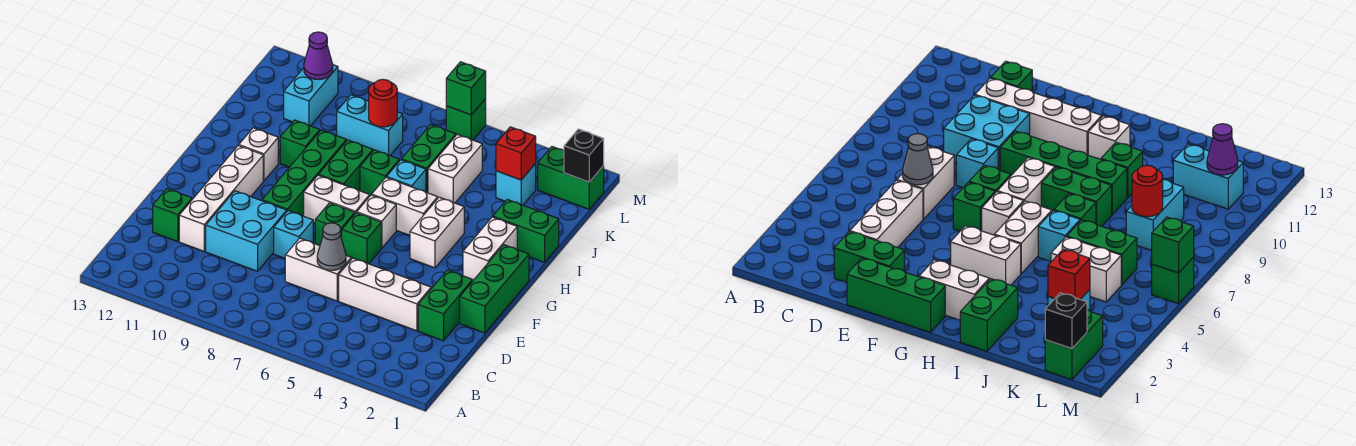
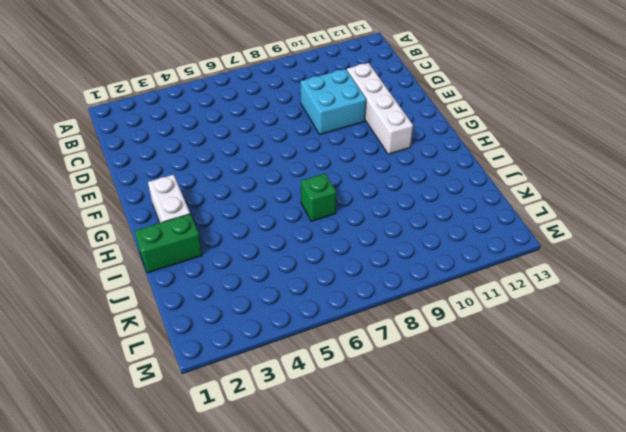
none -> green 1x2 brick [418,270,473,341]
none -> white 1x3 brick [339,258,431,331]
none -> white 1x2 brick [285,238,351,301]
none -> green 1x1 brick [153,189,192,242]

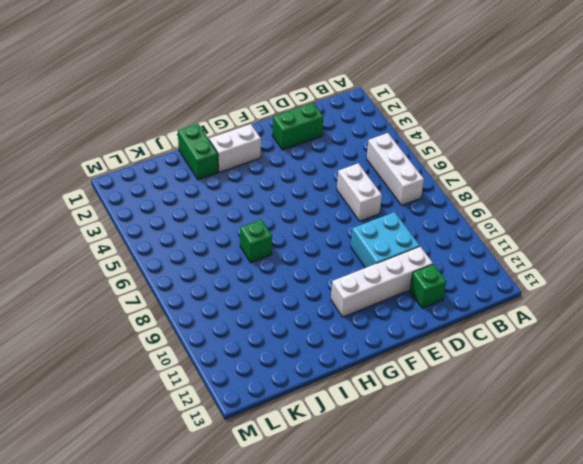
white 1x3 brick [367,133,424,205] -> white 1x3 brick moved to [339,258,431,331]
none -> green 1x3 brick [460,245,529,333]
none -> cyan 1x1 brick [274,211,313,258]
none -> green 1x1 brick [342,213,381,264]
none -> green 1x1 brick [315,203,355,245]

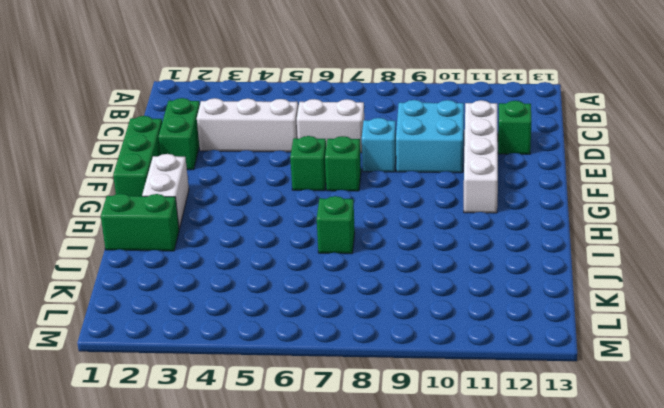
none -> green 1x4 brick [262,130,346,216]
none -> white 1x2 brick [410,197,464,268]
none -> white 1x1 brick [357,195,396,248]
none -> white 1x2 brick [304,175,370,223]

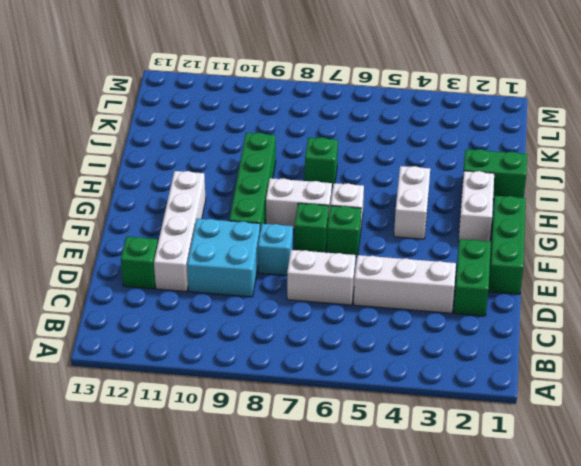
none -> white 1x2 brick [372,177,438,235]
none -> green 1x2 brick [319,140,373,191]
none -> white 1x1 brick [239,128,278,181]
none -> cyan 1x1 brick [387,160,426,192]

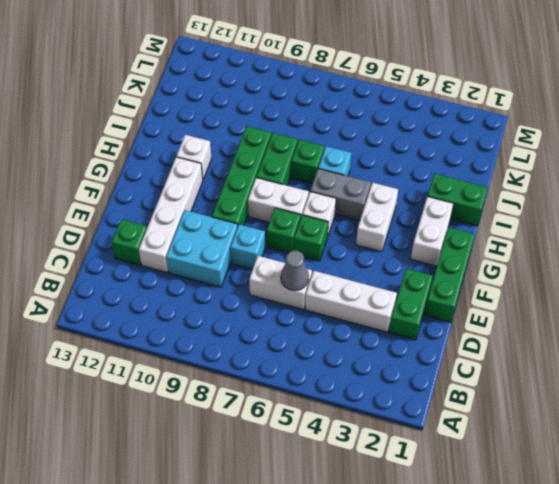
grey 1x2 brick [310,169,371,221] -> white 1x2 brick [372,177,438,235]
none -> green 1x1 brick [280,120,320,167]
none -> white 1x2 brick [428,134,482,203]
none -> green 1x2 brick [401,124,456,193]
none -> cyan 1x1 brick [496,164,536,205]

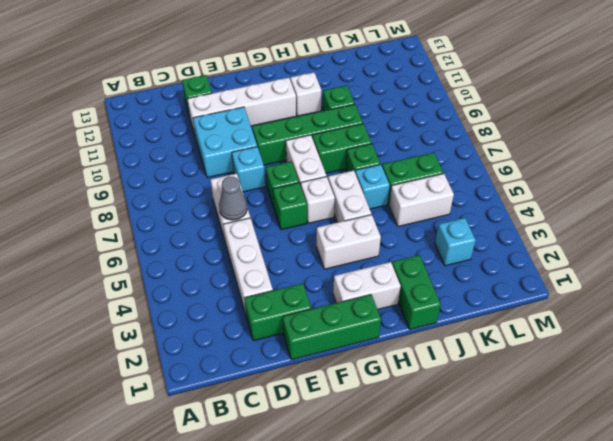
none -> cyan 1x2 brick [337,95,403,155]
none -> cyan 1x2 brick [284,65,338,126]
none -> green 1x2 brick [538,147,604,209]
none -> green 1x1 brick [446,99,486,140]

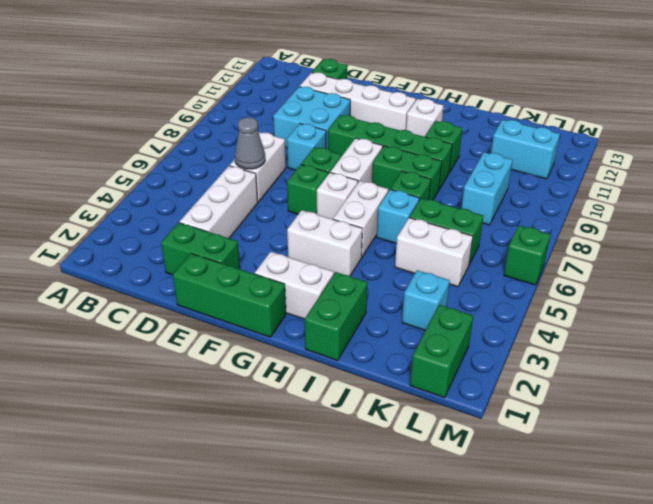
none -> red 1x1 brick [496,127,536,180]
none -> red 1x1 round brick [369,80,397,127]
none -> black 1x1 brick [564,129,604,182]
none -> purple 1x1 cone [304,32,333,80]

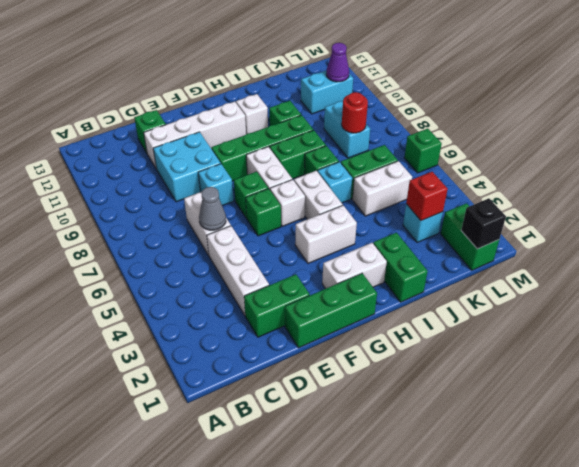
none -> green 1x1 brick [446,62,486,115]

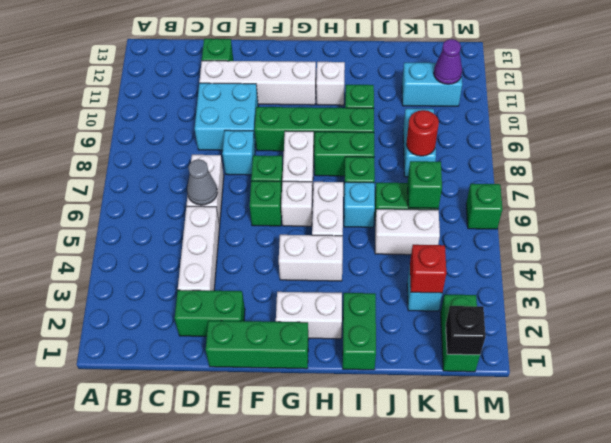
green 1x1 brick [408,161,442,208] -> green 1x1 brick moved to [446,62,486,115]

